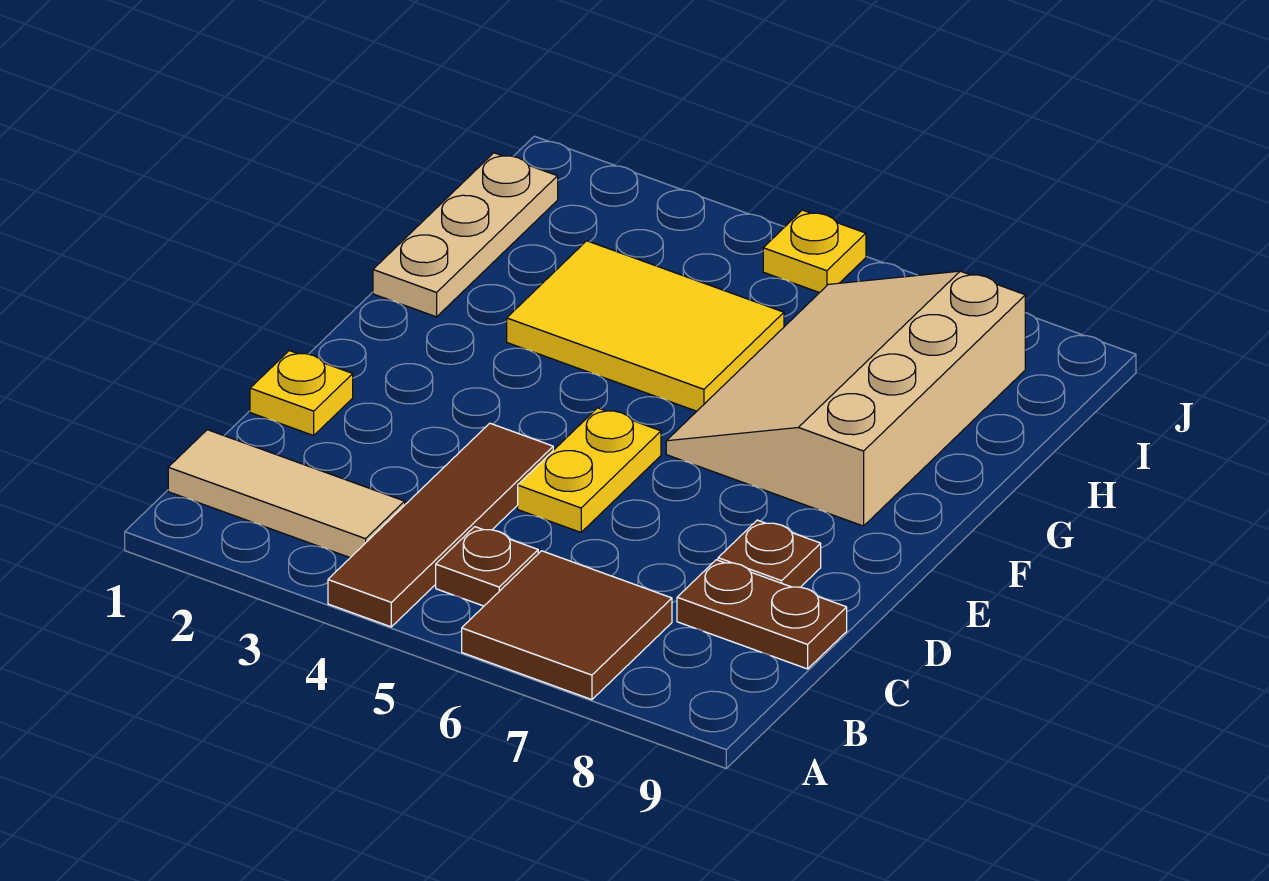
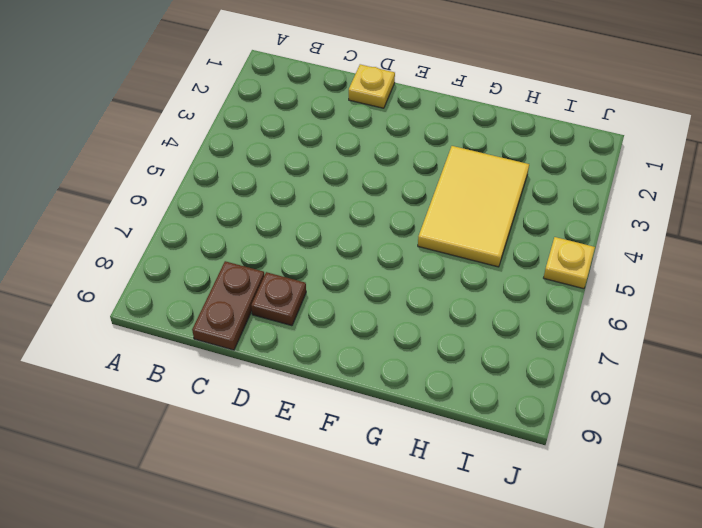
none -> brown 1x4 tile [328,423,553,627]
none -> brown 2x2 tile [462,551,672,700]
none -> tan 1x3 tile [168,430,405,558]

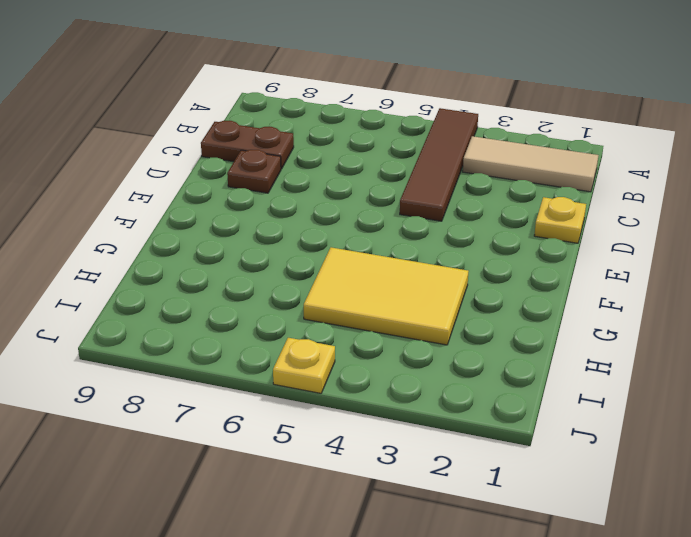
none -> brown 2x2 tile [462,551,672,700]
none -> brown 1x1 plate [436,527,538,606]
none -> yellow 1x2 plate [518,408,661,532]

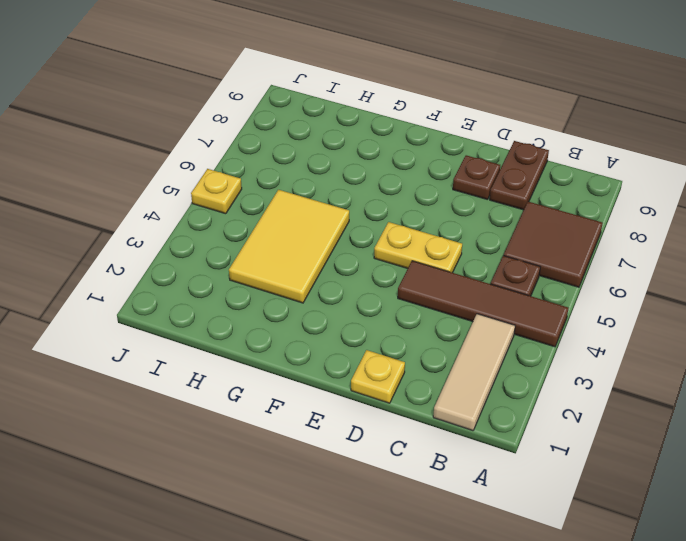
none -> tan 3x4 slope [666,271,1025,526]
none -> tan 1x3 plate [373,153,558,317]

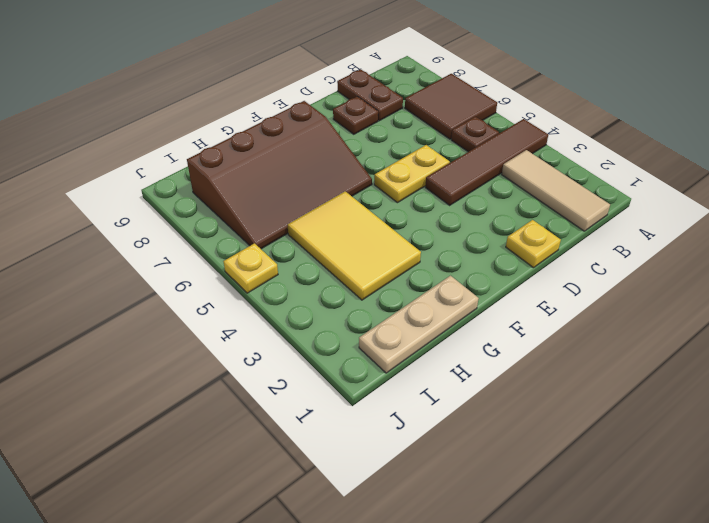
brown 3x4 slope [187,101,372,249] -> tan 3x4 slope [666,271,1025,526]

